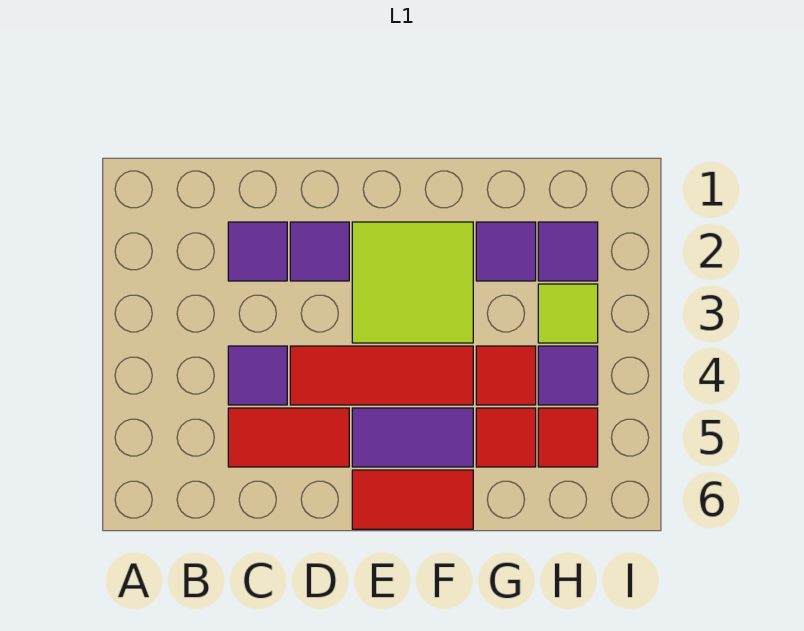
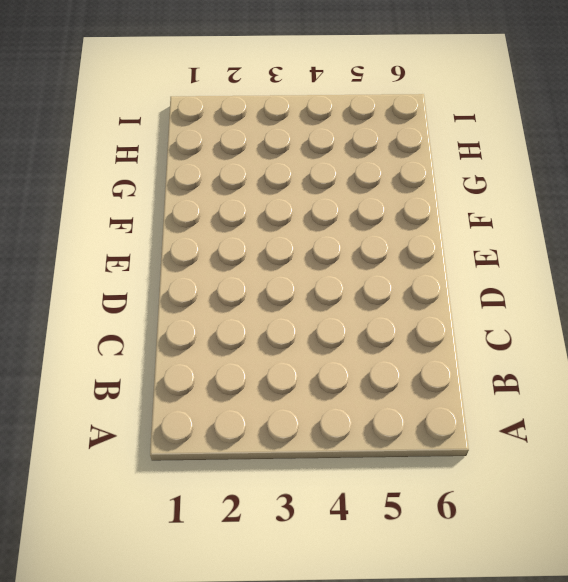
none -> purple 1x1 tile [228,222,287,281]
none -> purple 1x1 tile [228,346,287,405]
none -> red 1x2 tile [228,408,349,467]

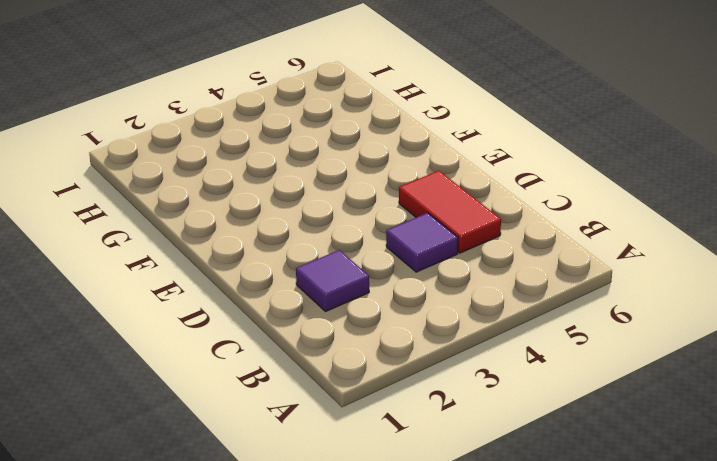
none -> purple 1x1 tile [290,222,349,281]
none -> red 1x3 tile [290,346,473,405]
none -> lime 2x2 tile [352,222,473,343]

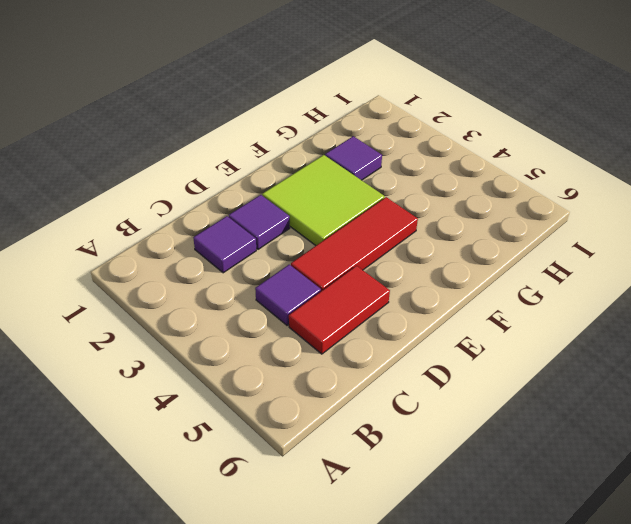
none -> purple 1x2 tile [352,408,473,467]
none -> red 1x2 tile [352,470,473,529]
none -> red 1x1 tile [476,346,536,405]

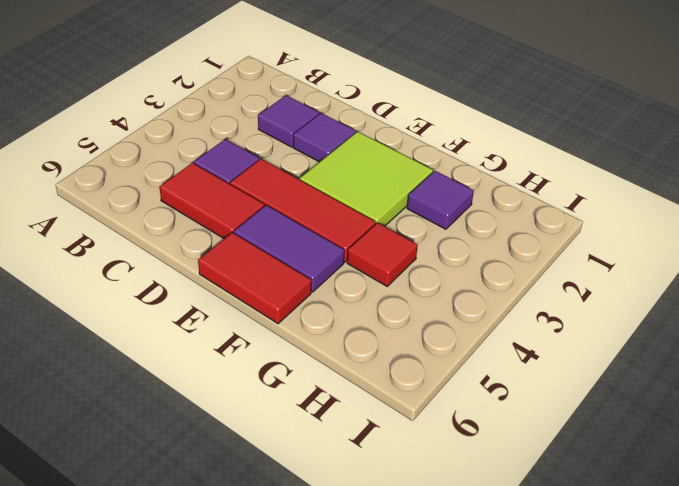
none -> red 1x1 tile [476,408,536,467]
none -> purple 1x1 tile [538,222,598,281]
none -> lime 1x1 tile [538,284,598,343]

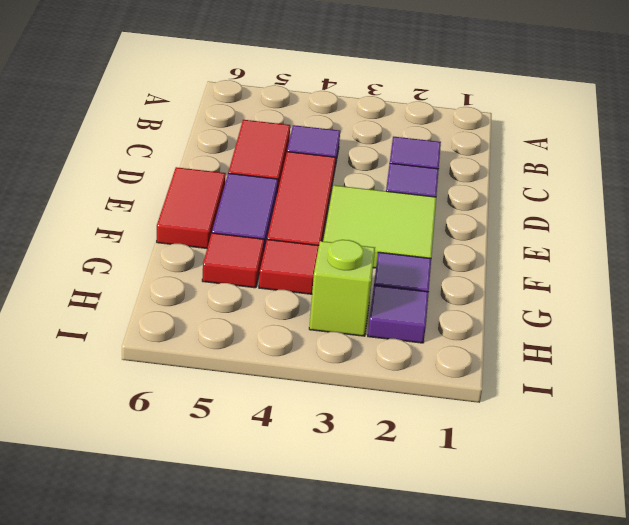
lime 1x1 brick [309,240,375,336] -> lime 1x1 tile [538,284,598,343]
none -> purple 1x1 tile [538,346,598,405]
none -> red 1x1 tile [538,408,598,467]

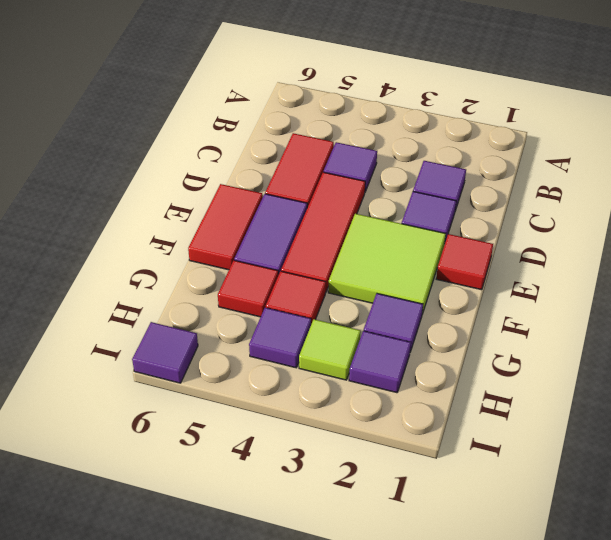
red 1x1 tile [436,234,493,290] -> red 1x1 tile moved to [538,408,598,467]
purple 1x1 tile [132,322,198,383] -> none

